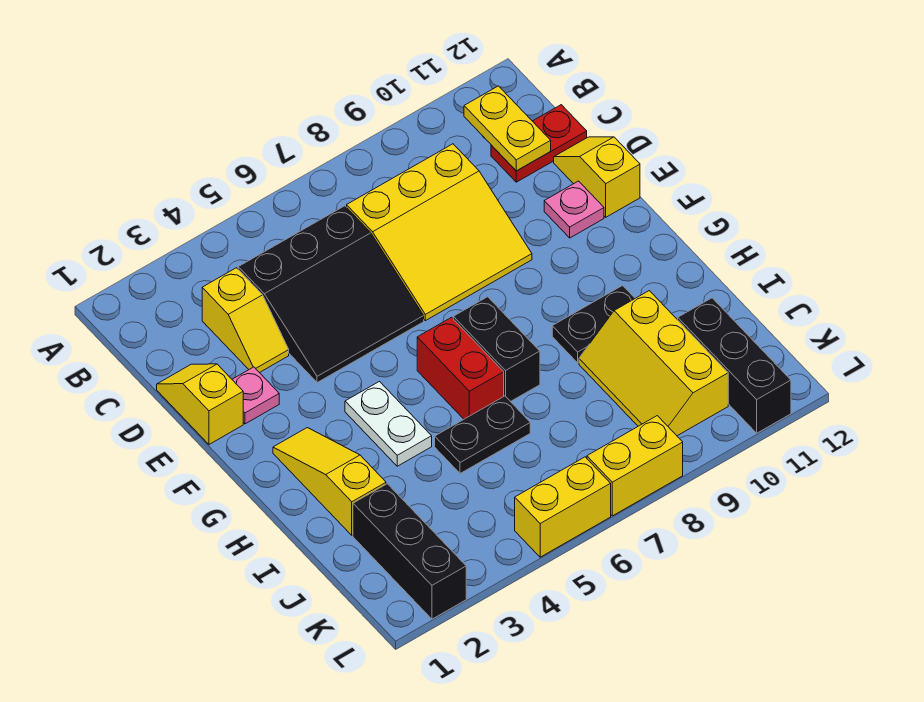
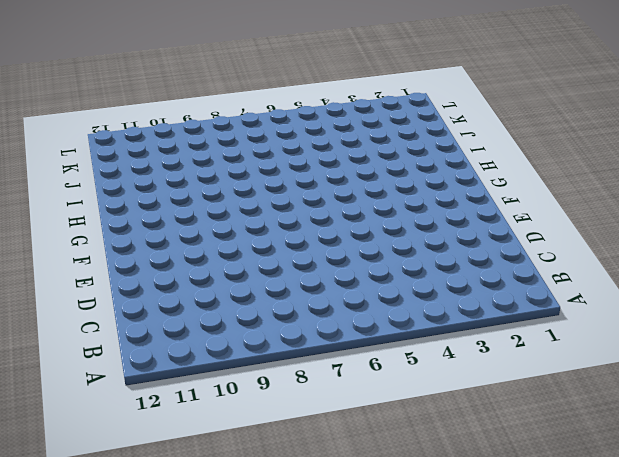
none -> yellow 1x2 slope [202,268,289,373]
none -> black 3x3 slope [238,206,424,383]
none -> yellow 3x3 slope [347,144,532,321]

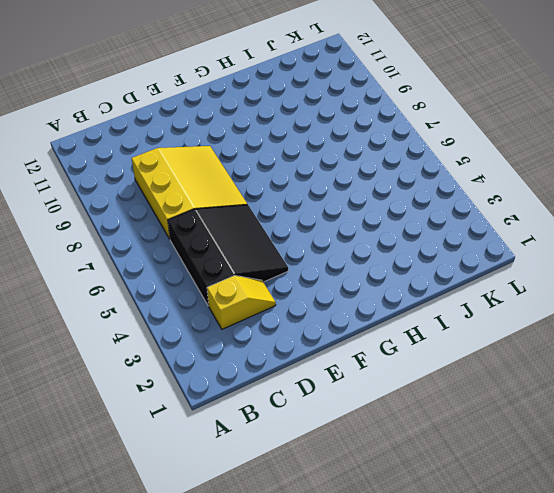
none -> red 1x2 plate [491,105,587,182]
none -> yellow 1x2 slope [157,364,243,444]
none -> yellow 1x2 slope [554,137,640,217]

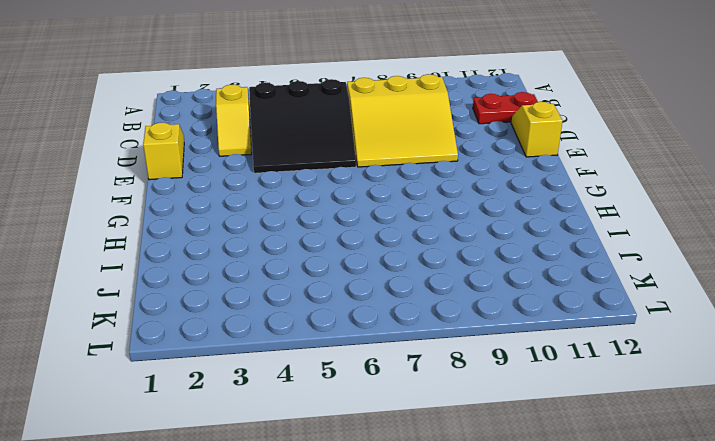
none -> pink 1x1 plate [232,367,279,424]
none -> pink 1x1 plate [544,181,604,238]
none -> yellow 1x3 slope [273,428,386,535]

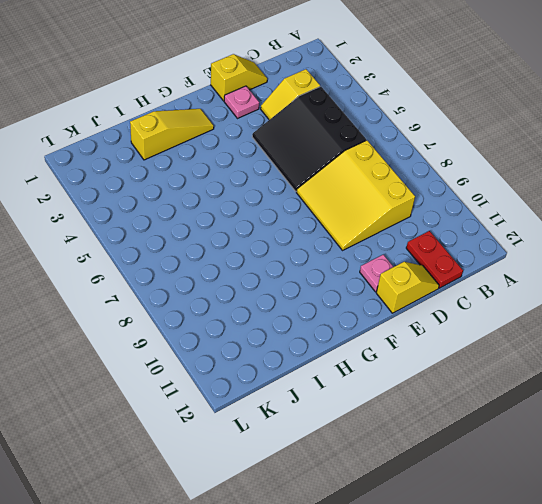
none -> white 1x2 plate [345,382,432,466]
none -> red 1x2 brick [417,317,504,419]
none -> black 1x2 brick [453,297,540,402]

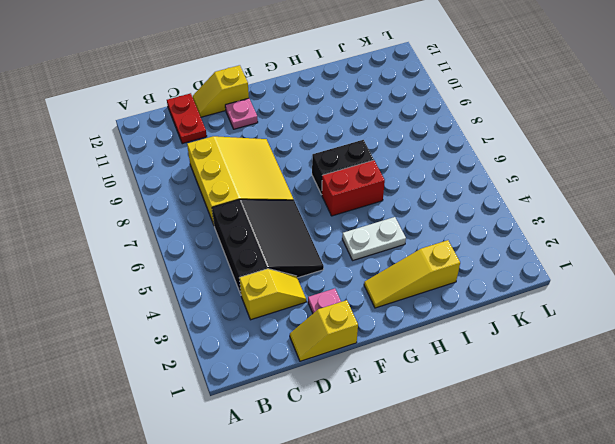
none -> black 1x2 plate [552,285,635,363]
none -> black 1x2 plate [435,396,530,473]
none -> yellow 2x3 slope [579,291,728,436]

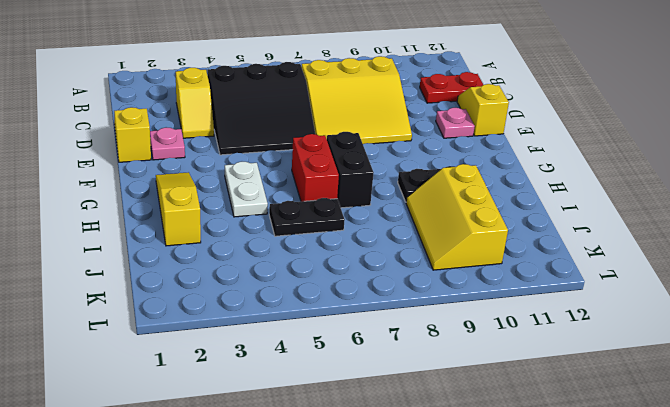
none -> black 1x3 brick [353,484,466,619]
none -> black 1x3 brick [678,298,791,433]
none -> yellow 1x2 brick [515,457,611,557]

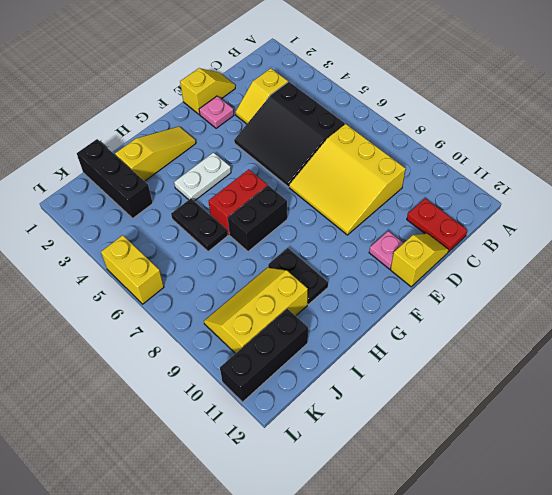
black 1x3 brick [77,139,153,218] -> black 1x3 brick turned to [353,484,466,619]
none -> yellow 1x2 brick [587,416,683,516]
none -> yellow 1x2 plate [464,86,551,171]

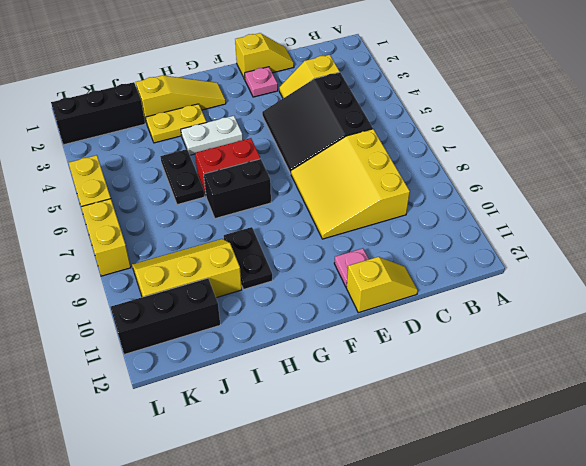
yellow 1x2 plate [146,104,207,143] -> yellow 1x2 plate moved to [464,86,551,171]
none -> red 1x2 plate [491,105,587,182]

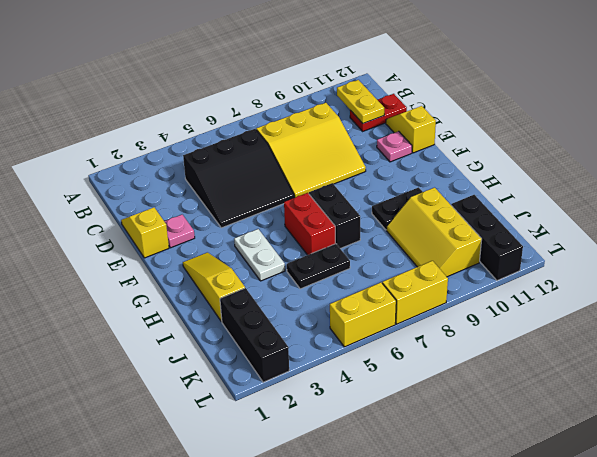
none -> yellow 1x2 slope [202,268,289,373]

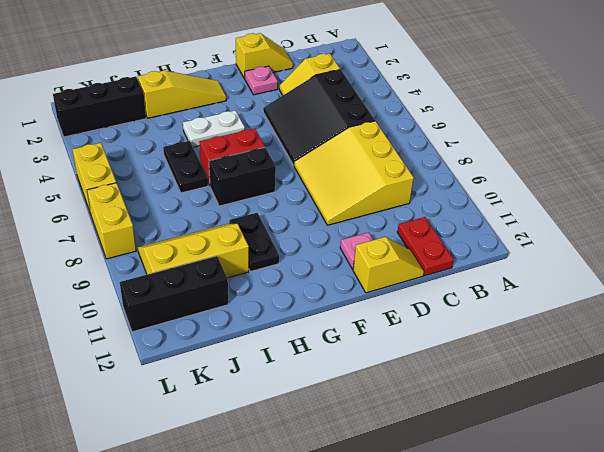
none -> yellow 1x2 plate [464,86,551,171]

